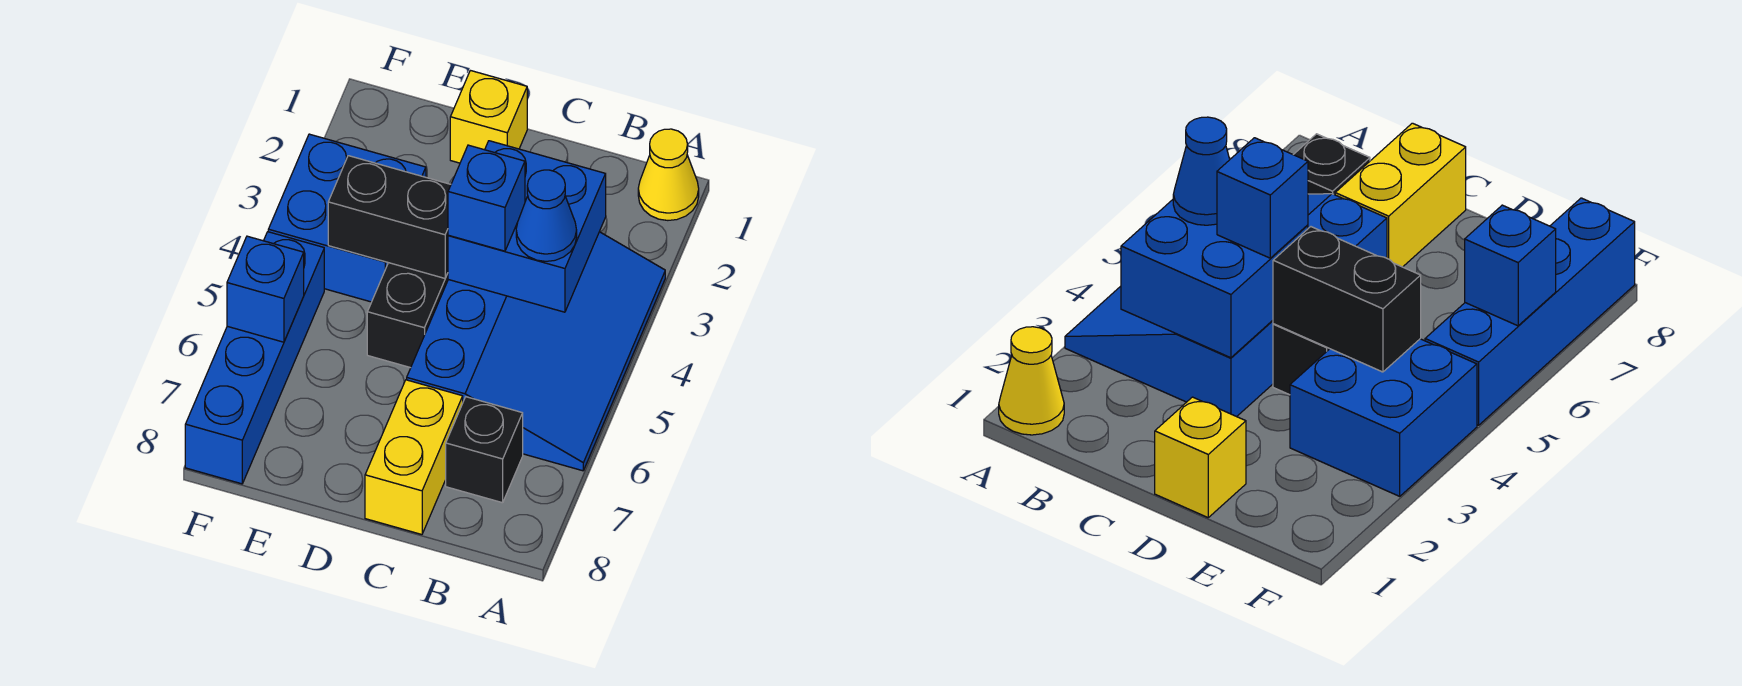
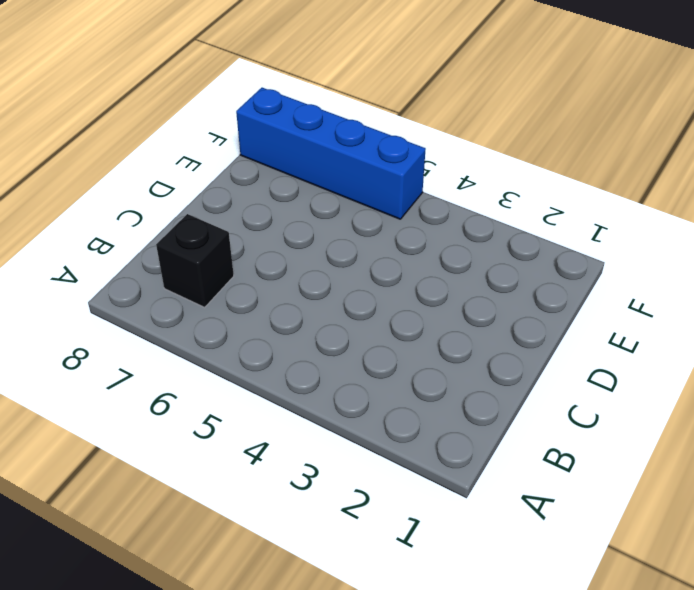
none -> yellow 1x1 cone [638,129,699,220]
none -> blue 3x4 slope [407,232,665,471]
none -> yellow 1x2 brick [365,380,463,534]

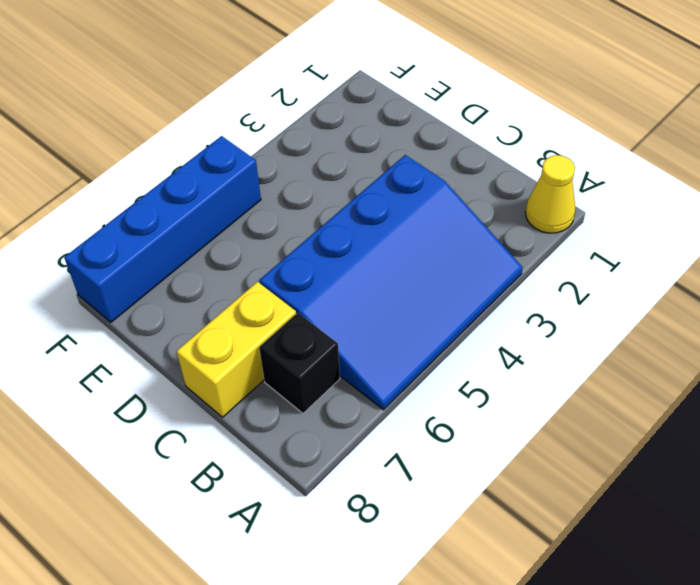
none -> yellow 1x1 brick [450,70,527,163]
none -> black 1x2 brick [367,263,448,368]
none -> blue 2x2 brick [268,134,426,302]

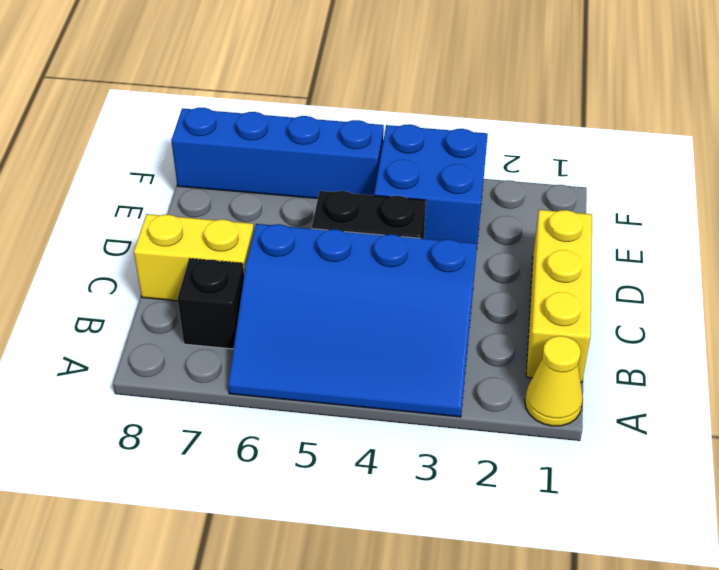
yellow 1x3 brick [526,210,592,383] -> yellow 1x1 brick [450,70,527,163]
none -> blue 2x2 brick [448,141,606,312]
none -> black 1x2 brick [328,156,451,278]
none -> blue 1x1 brick [227,236,304,342]

